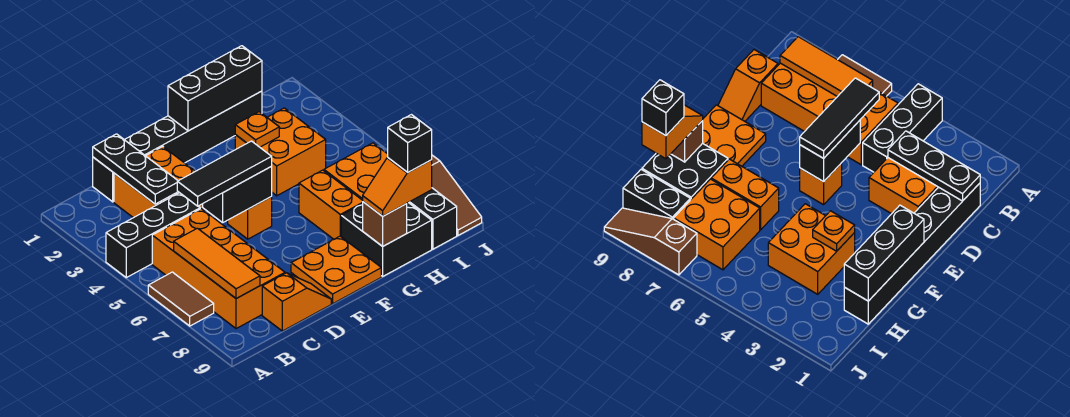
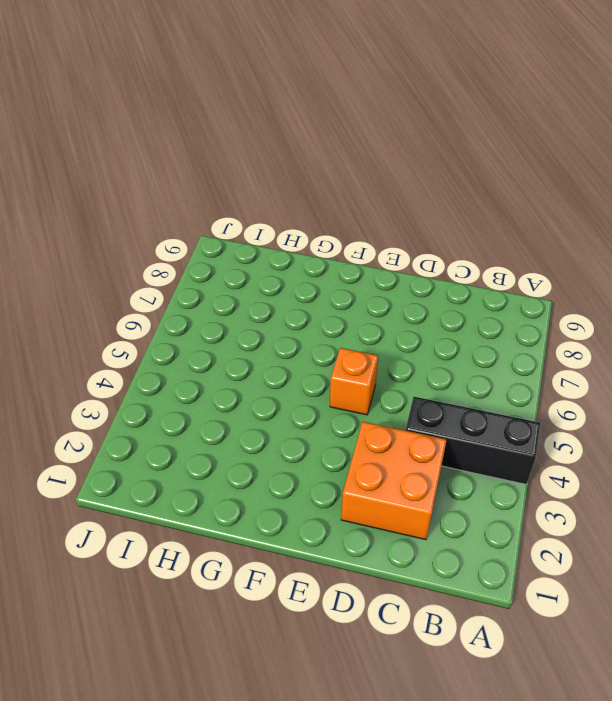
none -> brown 1x2 tile [148,272,214,326]
none -> orange 2x4 brick [152,209,285,329]
none -> black 1x6 brick [93,91,262,202]

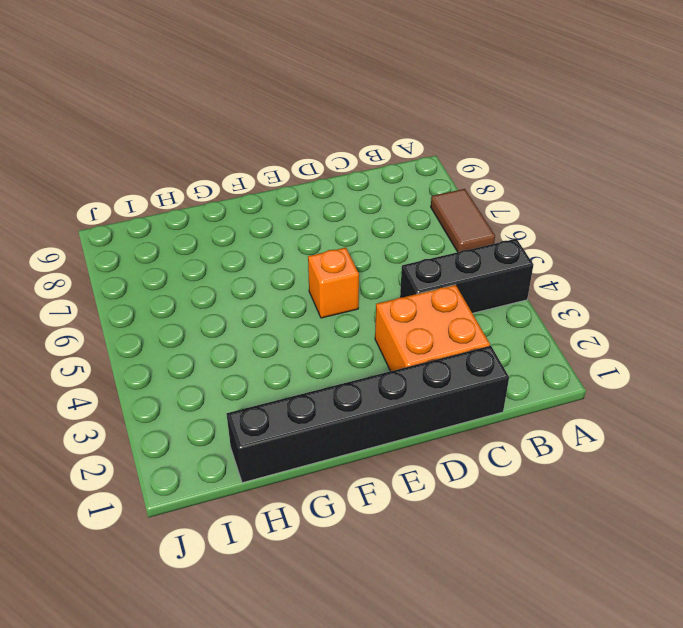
none -> orange 2x4 brick [152,209,285,329]
none -> orange 1x2 slope [262,273,331,331]
none -> orange 2x2 plate [291,236,381,304]

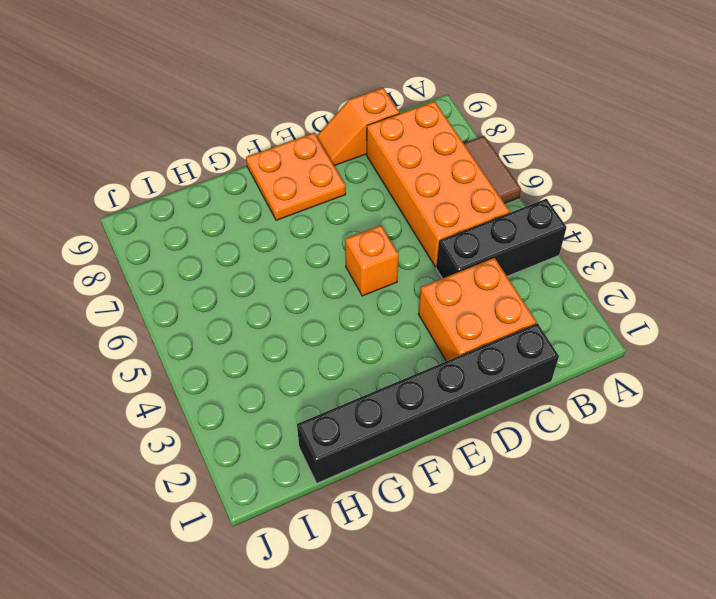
none -> orange 2x2 brick [235,108,326,196]
none -> orange 1x2 brick [299,170,363,239]
none -> black 2x2 brick [341,203,432,276]

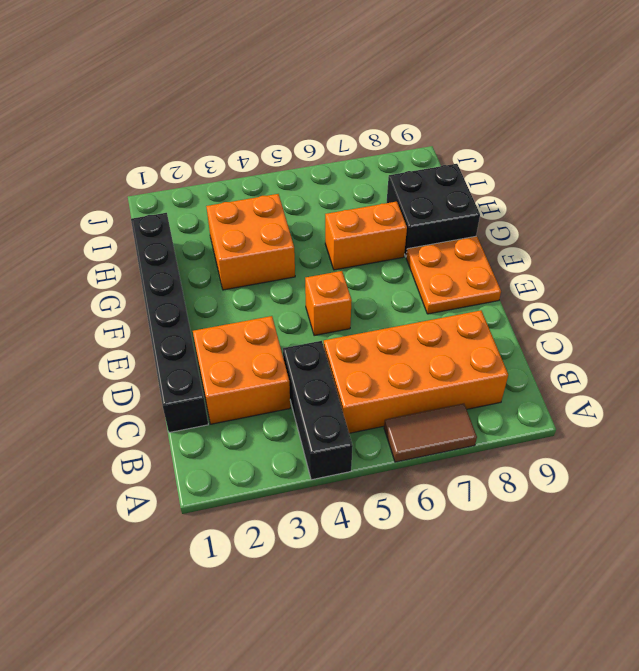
none -> orange 1x2 slope [262,273,331,331]
none -> orange 2x2 brick [324,143,388,200]
none -> black 1x2 brick [409,188,457,249]

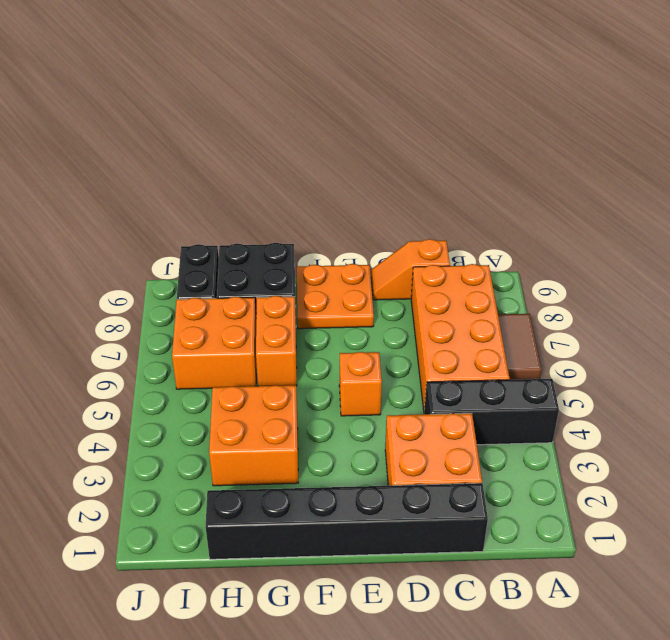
none -> brown 1x3 slope [432,155,482,235]
none -> orange 1x3 tile [174,228,260,299]
none -> black 1x3 plate [93,134,178,204]

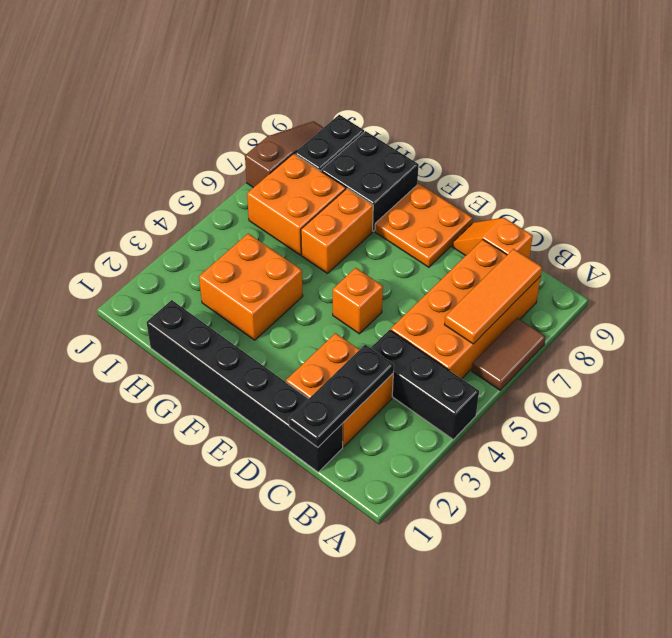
none -> black 1x2 brick [203,166,272,223]
none -> black 1x3 brick [168,46,262,131]
none -> orange 1x1 plate [235,112,279,147]

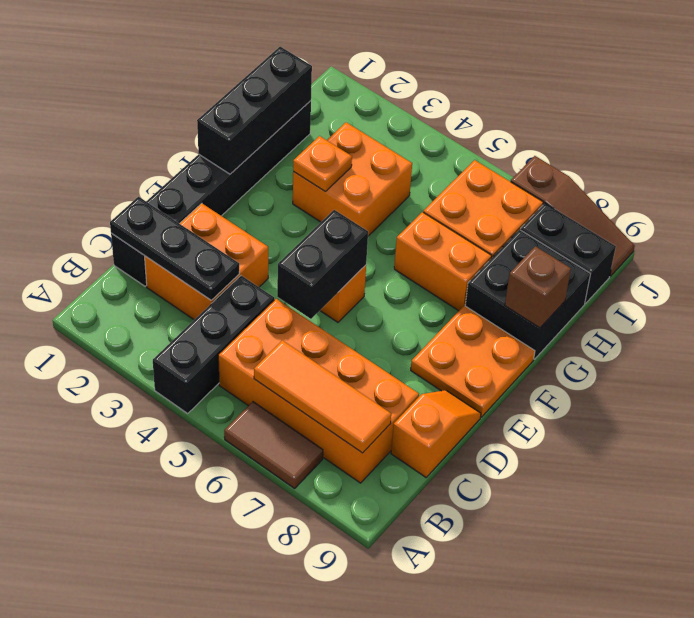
none -> black 1x3 tile [177,141,272,206]
none -> orange 1x2 slope [363,158,432,216]
none -> black 1x1 brick [388,115,432,172]

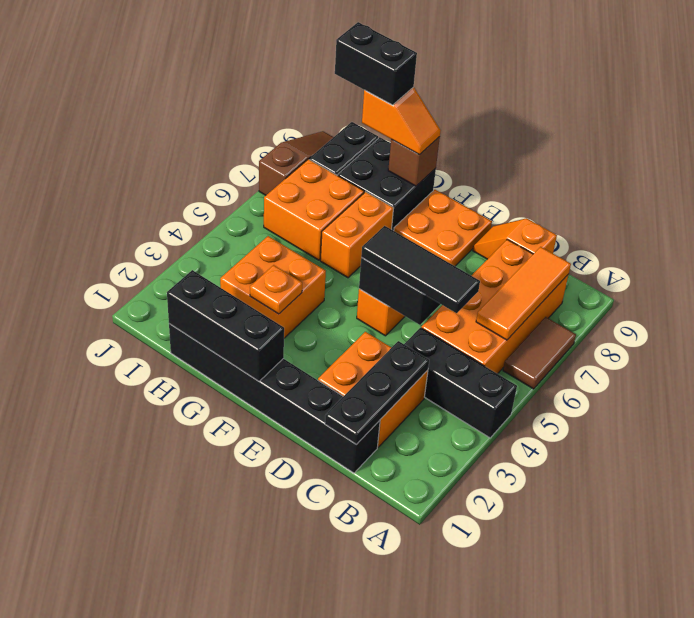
black 1x2 brick [335,22,417,105] -> black 1x1 brick [388,115,432,172]

